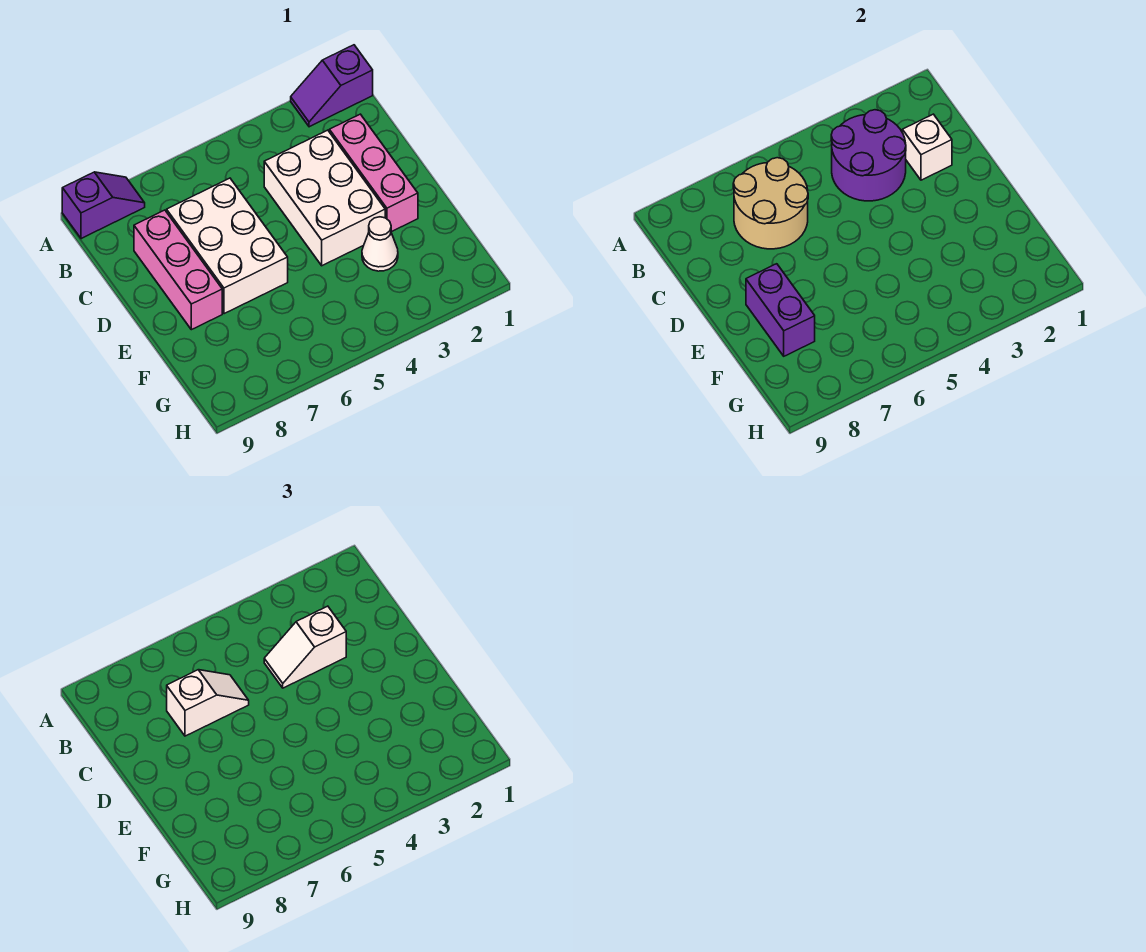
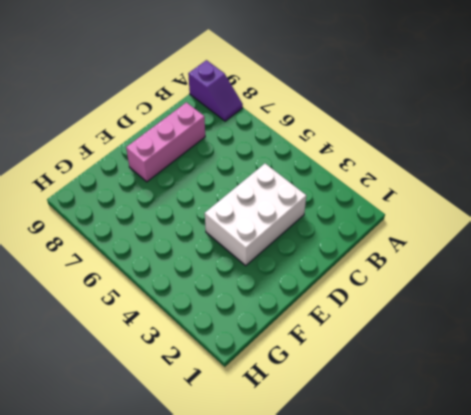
none -> purple 1x2 slope [291,45,373,127]
none -> pink 1x3 brick [329,114,418,232]
none -> white 2x3 brick [167,178,288,314]

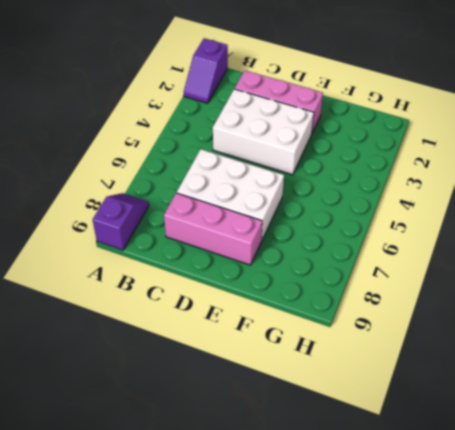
none -> white 1x1 cone [362,217,398,271]
none -> purple 2x2 round brick [831,110,906,201]
none -> tan 2x2 round brick [733,158,808,249]

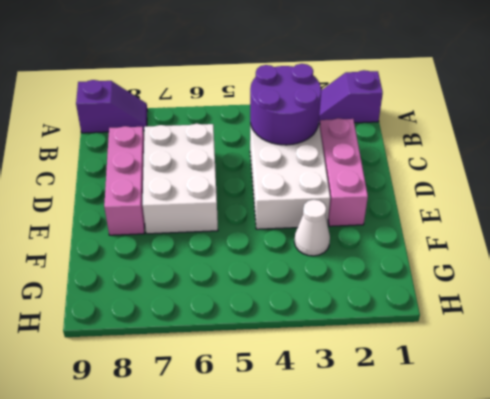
none -> tan 2x2 round brick [733,158,808,249]
none -> white 1x1 brick [902,114,952,180]
none -> purple 1x2 brick [746,264,815,356]

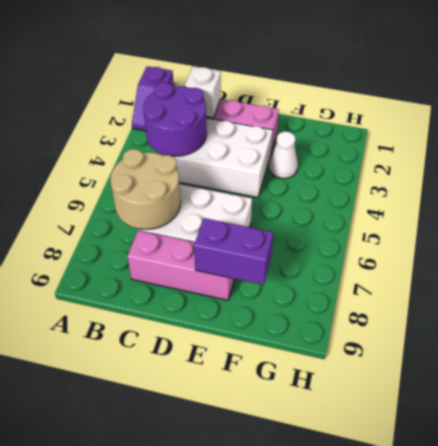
none -> purple 1x2 slope [62,172,145,239]
none -> white 1x2 slope [264,606,346,688]
none -> white 1x2 slope [167,670,249,736]

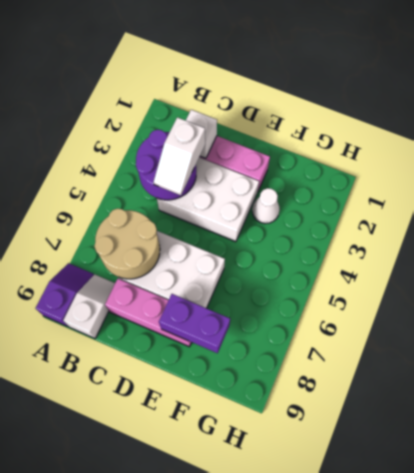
white 1x2 slope [63,275,115,338] -> white 1x2 slope moved to [167,670,249,736]
none -> purple 1x2 slope [291,45,373,127]

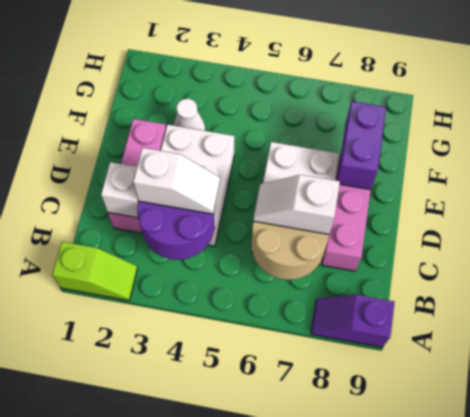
lime 1x2 slope [52,242,138,301] -> purple 1x2 slope [291,45,373,127]

